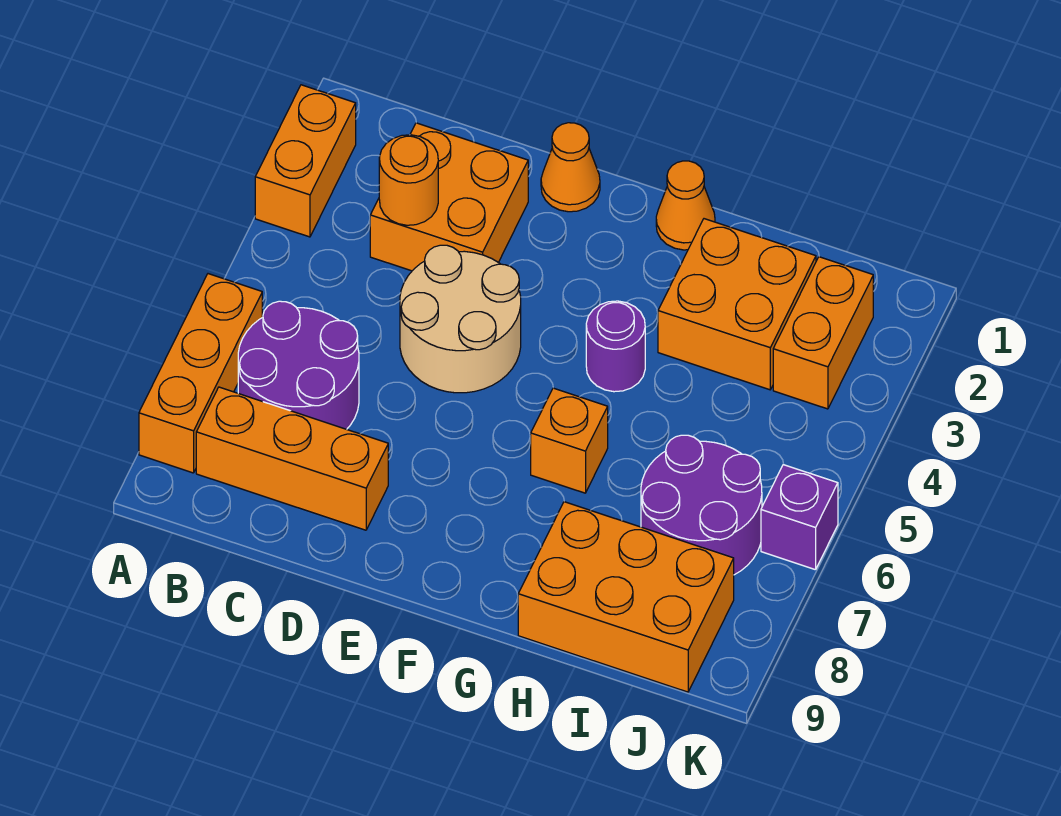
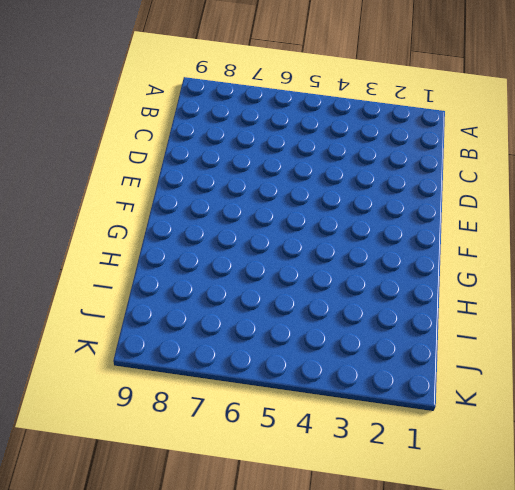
none -> orange 1x2 brick [255,85,356,237]
none -> orange 1x3 brick [139,274,262,473]
none -> purple 2x2 round brick [238,301,359,429]

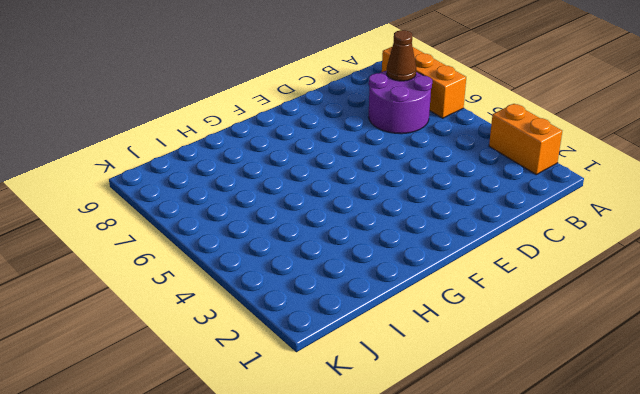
brown 1x1 cone [387,30,416,81] -> none
none -> orange 1x3 brick [196,387,388,530]
none -> orange 2x2 brick [370,123,528,271]
none -> tan 2x2 round brick [400,245,521,393]

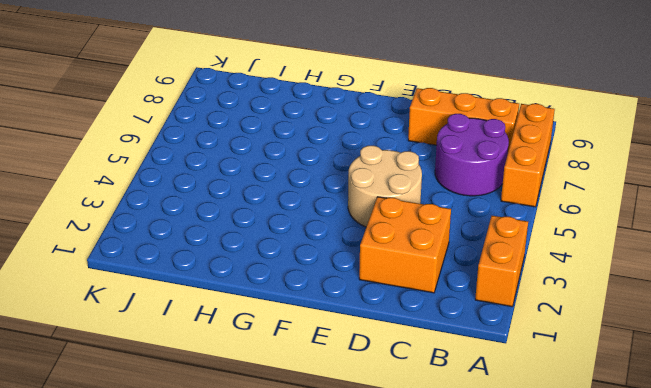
none -> orange 1x1 cone [541,123,600,212]
none -> orange 1x1 cone [656,161,715,250]
none -> purple 1x1 round brick [586,301,645,392]

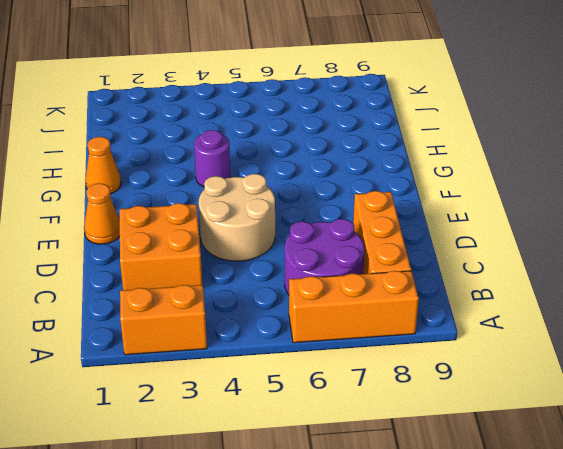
none -> orange 1x1 brick [531,388,608,493]
none -> orange 2x2 brick [658,219,816,390]
none -> orange 2x3 brick [518,502,734,692]

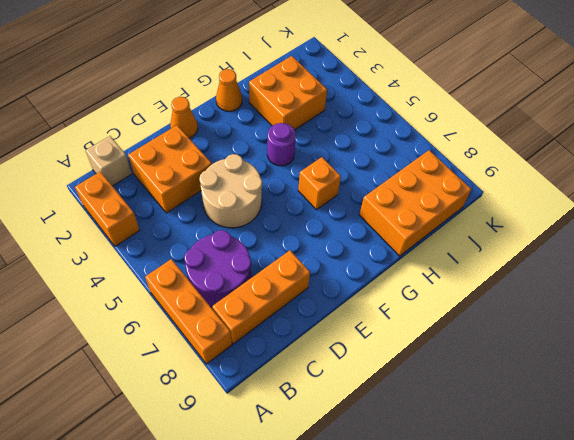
tan 1x1 brick [85,136,132,186] -> none
none -> purple 2x2 round brick [641,435,762,575]
none -> orange 1x2 brick [773,257,873,409]
none -> purple 1x1 brick [761,465,838,570]

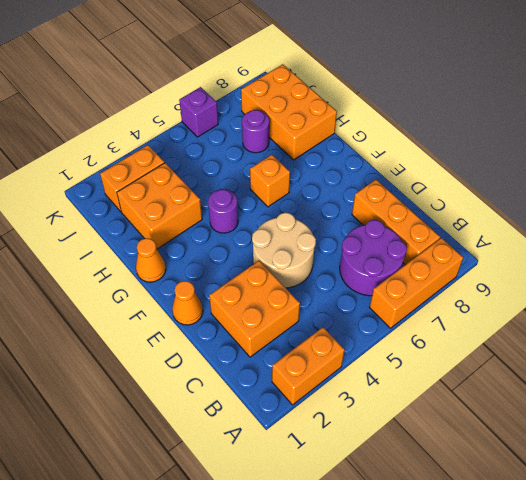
purple 1x1 round brick [242,110,269,153] -> purple 2x2 round brick [641,435,762,575]
none -> orange 1x1 round brick [379,135,438,225]

